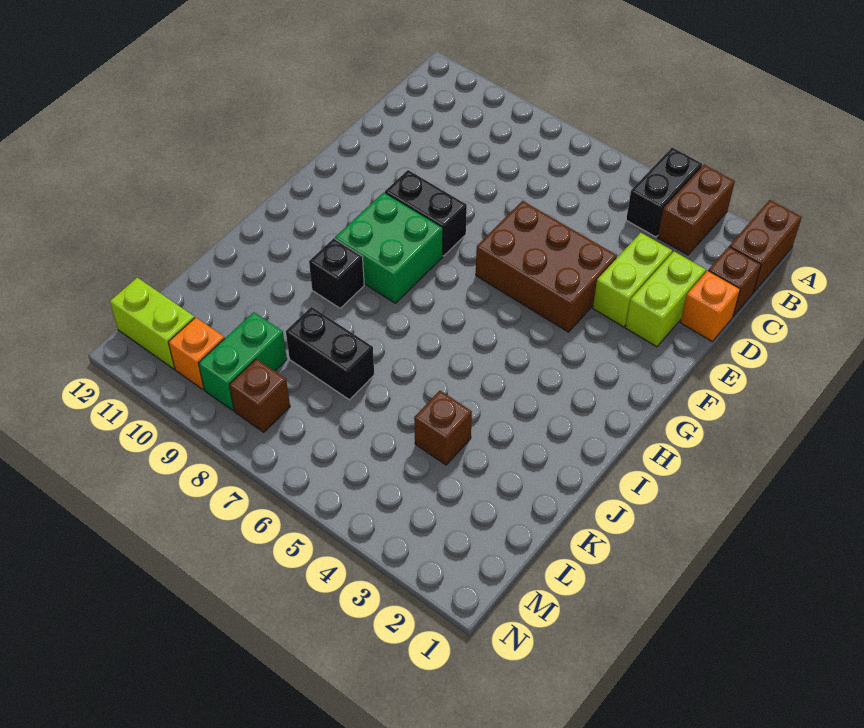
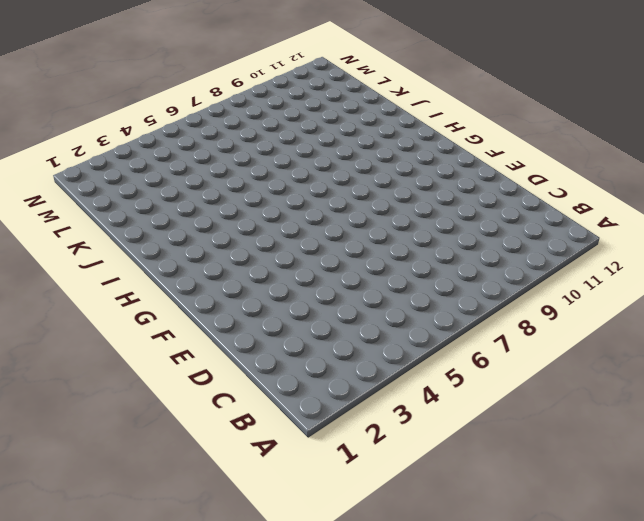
none -> brown 1x2 brick [730,200,802,292]
none -> brown 1x2 brick [658,165,735,255]
none -> black 1x2 brick [626,148,702,237]

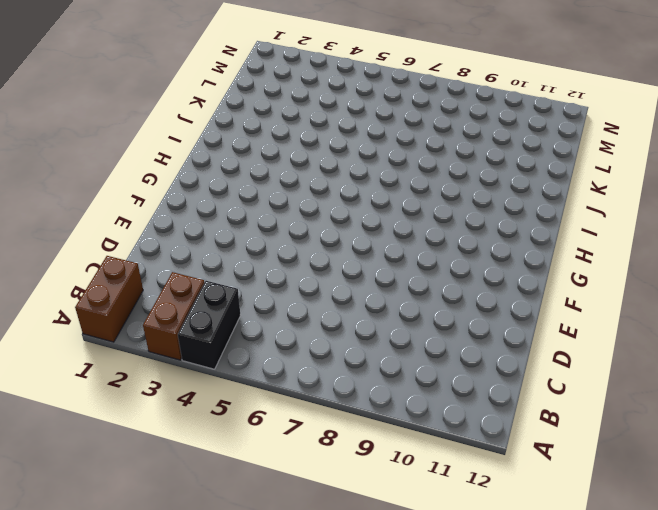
none -> brown 1x1 brick [708,246,761,317]
none -> orange 1x1 brick [680,271,740,341]
none -> lime 1x2 brick [625,252,706,347]

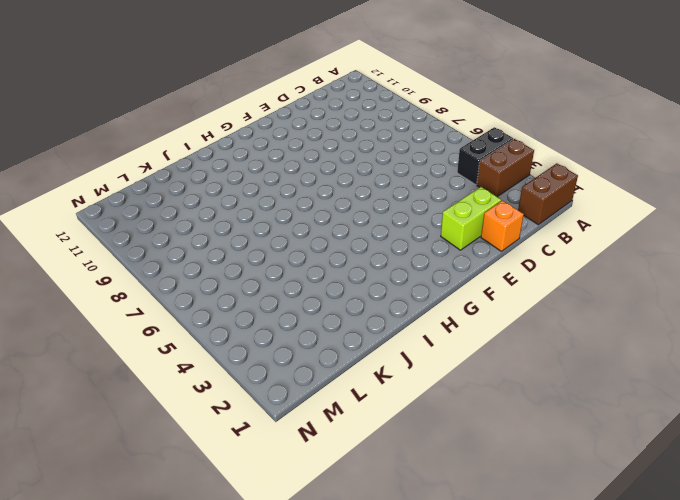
none -> brown 1x1 brick [708,246,761,317]
none -> lime 1x2 brick [593,233,672,327]
none -> brown 2x3 brick [476,201,617,332]

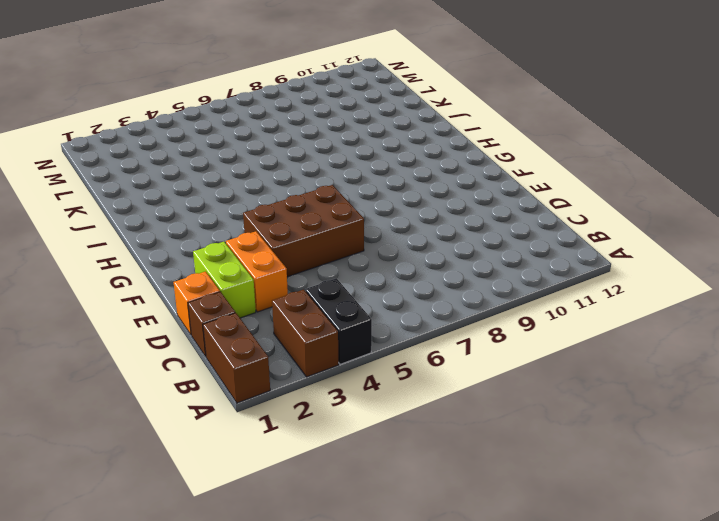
orange 1x2 brick [226,231,288,312] -> lime 1x2 brick [593,233,672,327]
none -> black 1x2 brick [385,170,467,256]
none -> green 2x2 brick [335,192,443,303]
none -> black 1x1 brick [309,238,364,308]

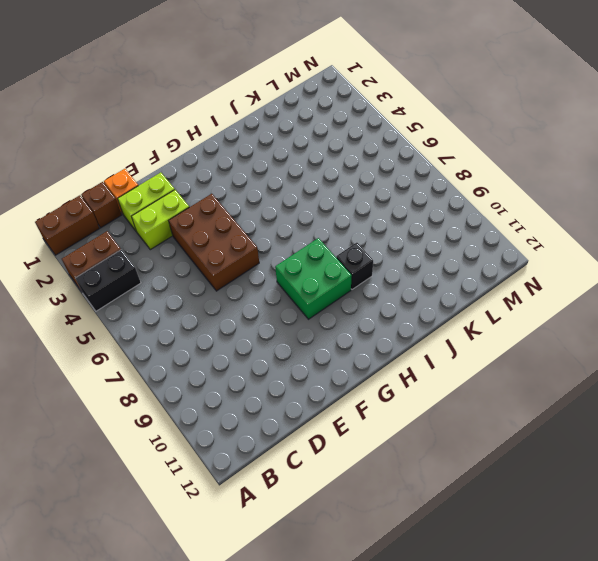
none -> black 1x2 brick [385,170,467,256]
none -> brown 1x1 brick [414,391,472,465]
none -> black 1x2 brick [286,307,374,400]

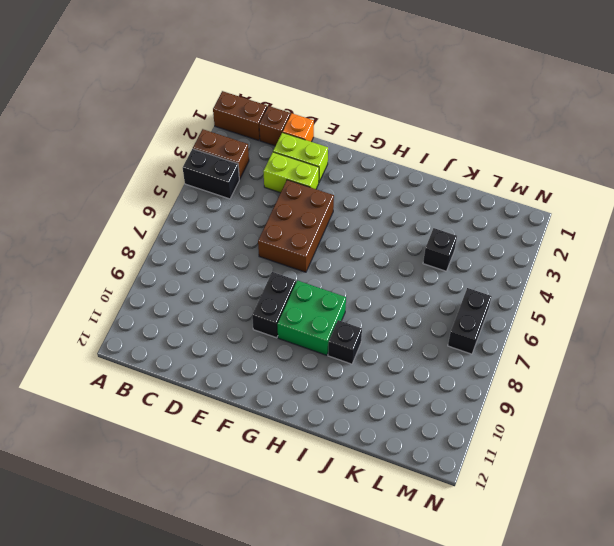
black 1x1 brick [423,228,457,271] -> brown 1x1 brick [414,391,472,465]
black 1x2 brick [448,288,492,354] -> black 1x2 brick moved to [286,307,374,400]
none -> green 1x2 brick [199,312,287,411]
none -> brown 1x1 brick [229,359,290,432]
none -> orange 1x1 brick [168,317,225,390]

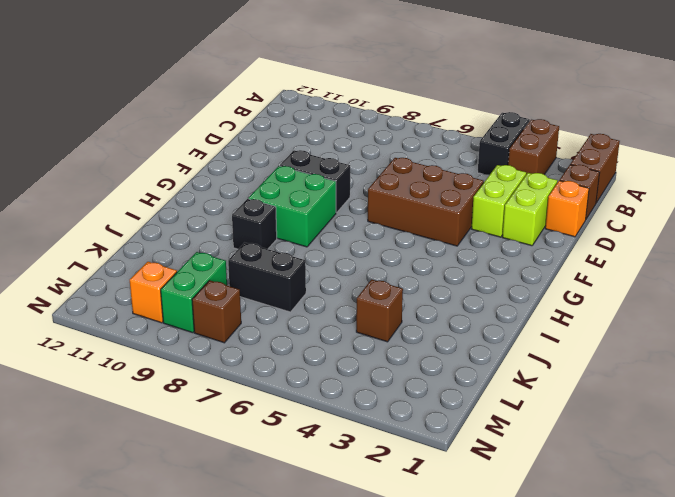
none -> lime 1x2 brick [110,278,195,369]

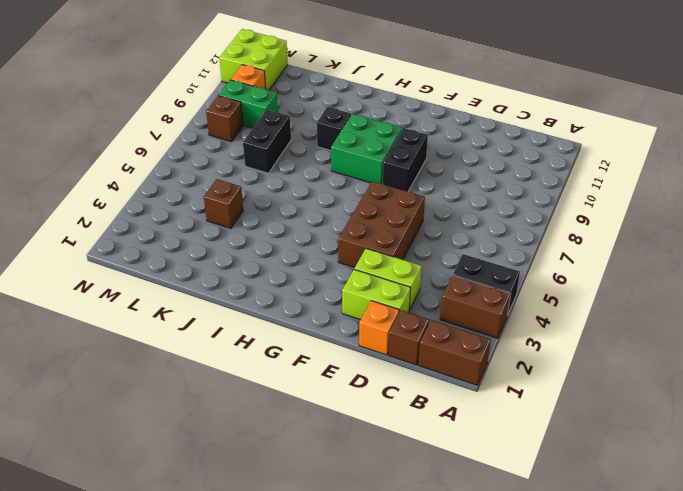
lime 2x2 brick [219,29,288,90] -> lime 1x2 brick [110,278,195,369]

